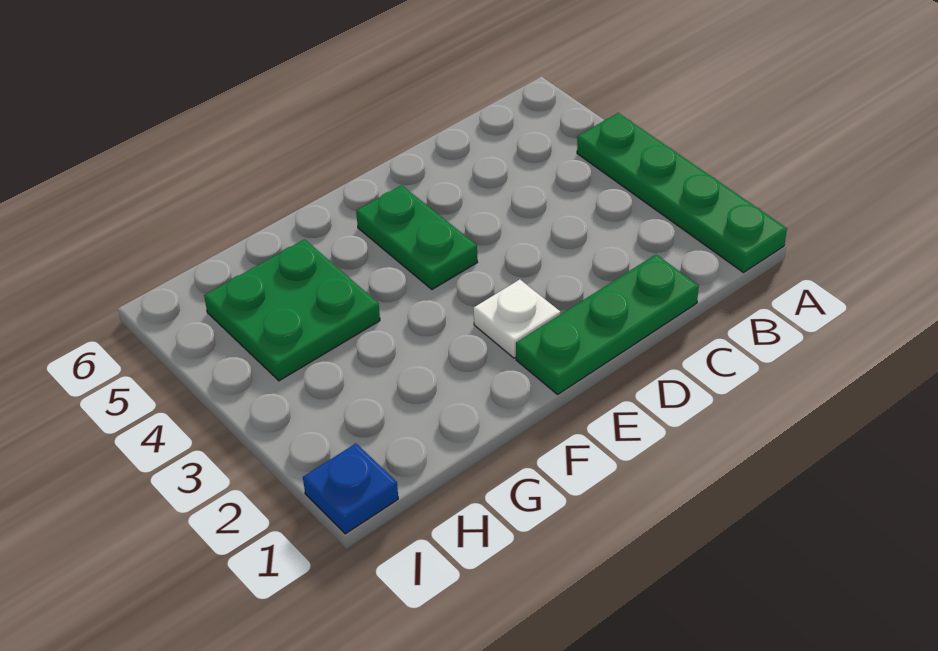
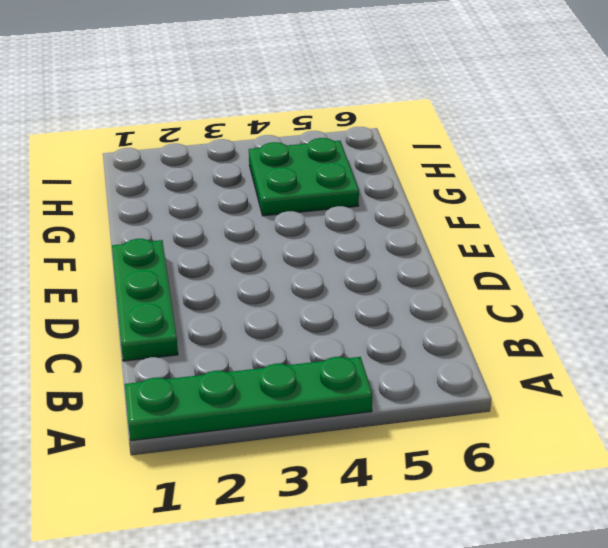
none -> white 1x1 plate [474,279,560,358]
none -> green 1x2 plate [356,185,478,289]

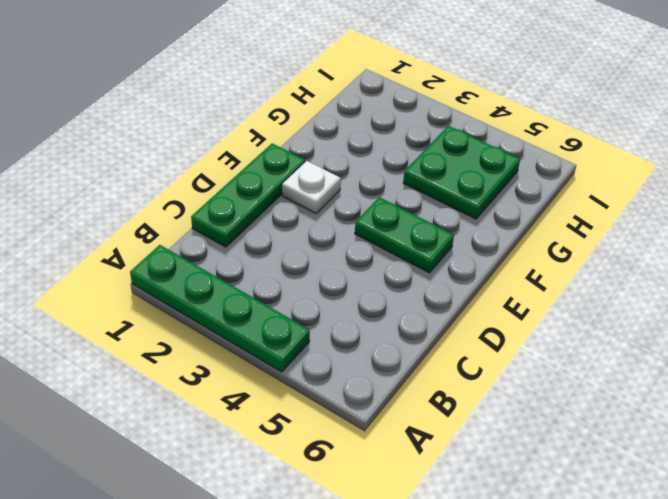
none -> blue 1x1 plate [303,444,398,534]

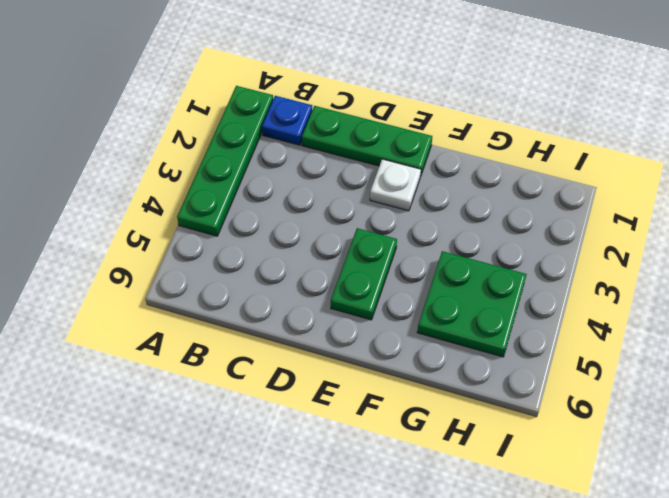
blue 1x1 plate [262,96,312,145] -> blue 1x1 plate moved to [303,444,398,534]

